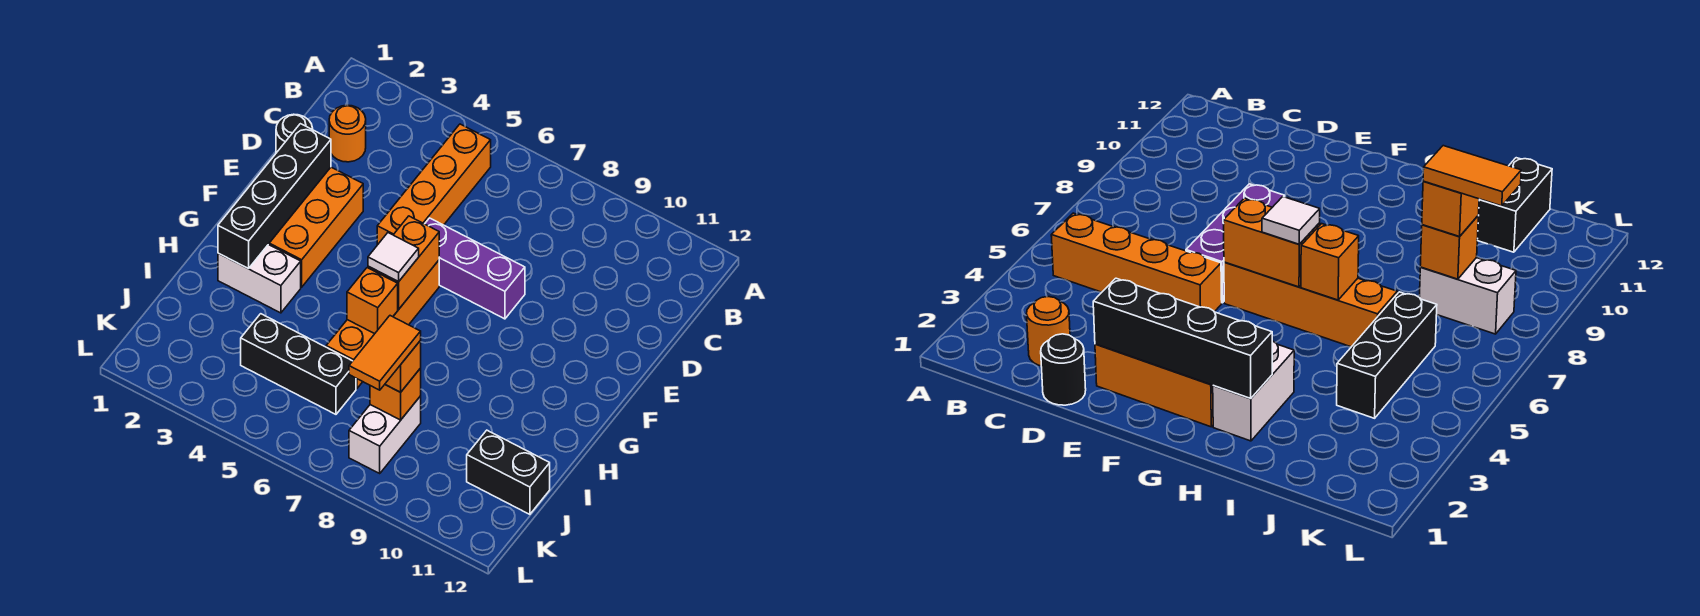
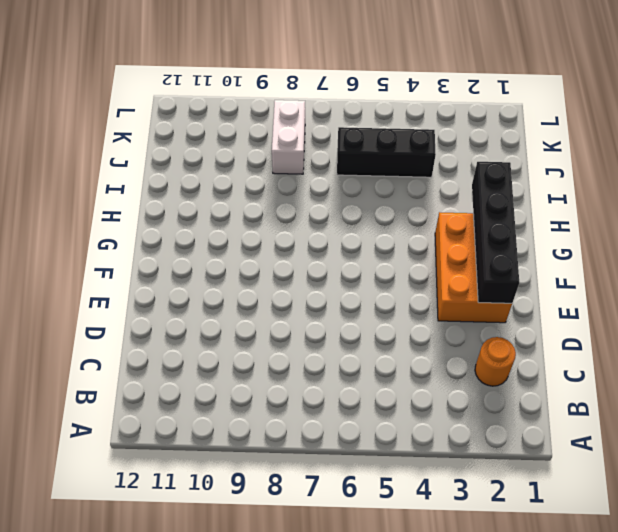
none -> orange 1x4 brick [377,124,491,245]
none -> black 1x1 round brick [276,114,313,153]
none -> purple 1x3 brick [425,218,525,319]

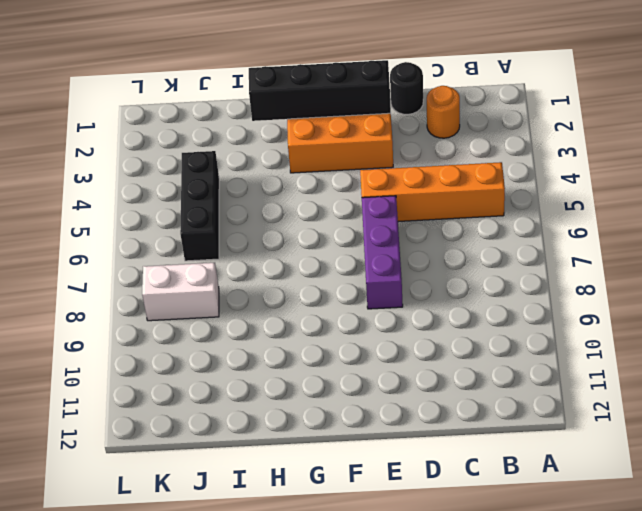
none -> orange 1x4 brick [326,260,439,389]
none -> white 1x2 brick [218,244,301,313]
none -> black 1x2 brick [467,430,550,514]

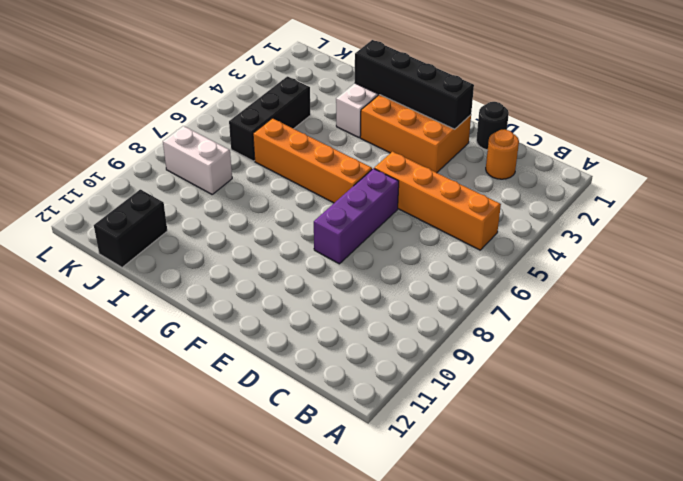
none -> orange 1x2 brick [368,216,439,309]
none -> orange 1x1 brick [347,268,398,334]
none -> orange 1x1 brick [370,368,421,420]

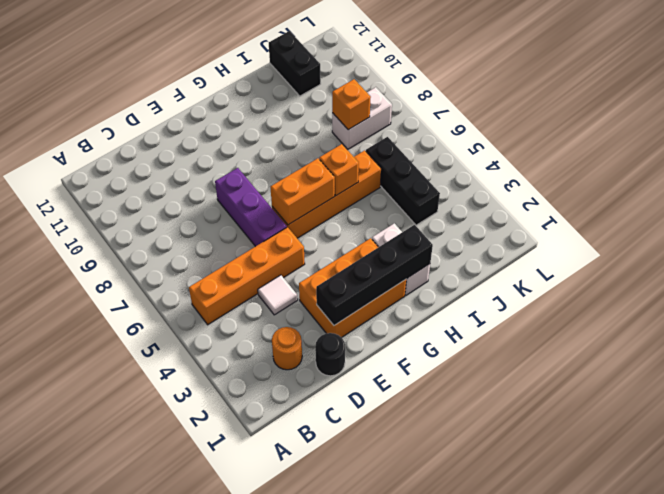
white 1x1 tile [258,275,298,315] -> white 1x1 tile moved to [368,233,419,282]
none -> orange 1x1 brick [385,341,421,392]
none -> orange 1x2 tile [349,316,421,390]

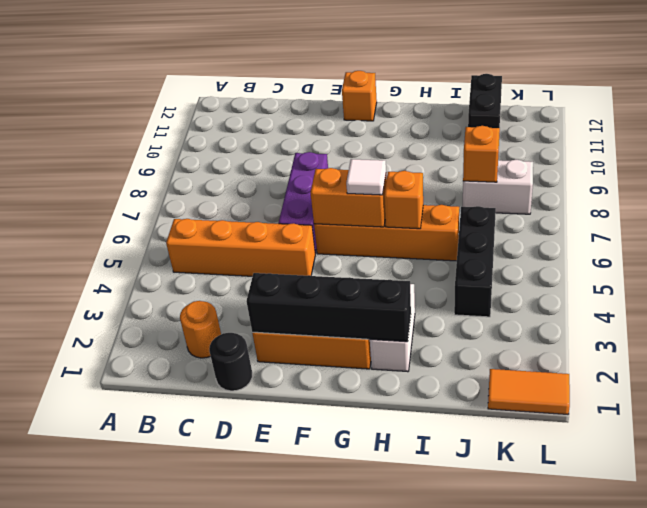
orange 1x1 brick [342,71,377,121] -> orange 1x1 brick moved to [385,341,421,392]
orange 1x2 tile [488,369,570,414] -> orange 1x2 tile moved to [349,316,421,390]

